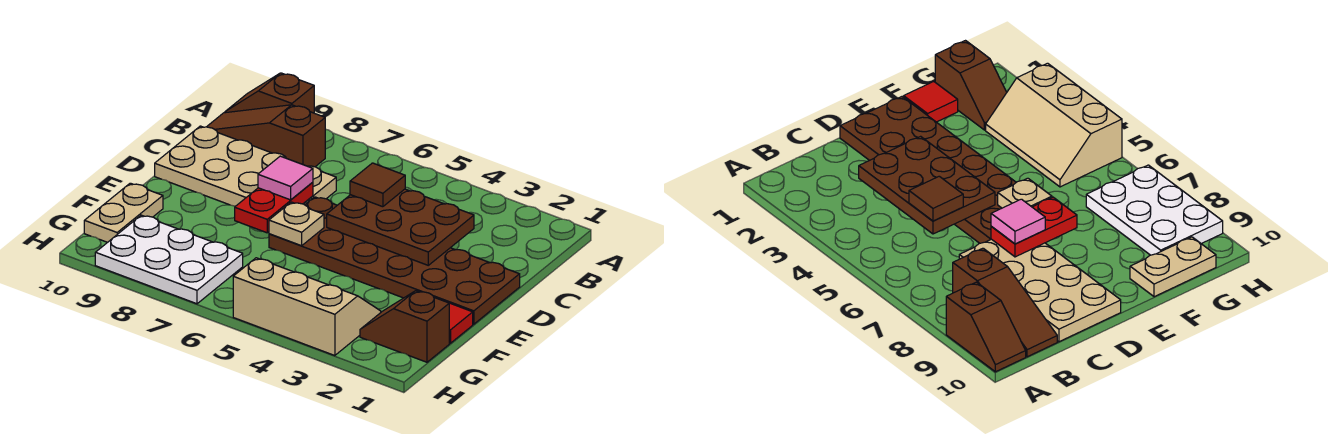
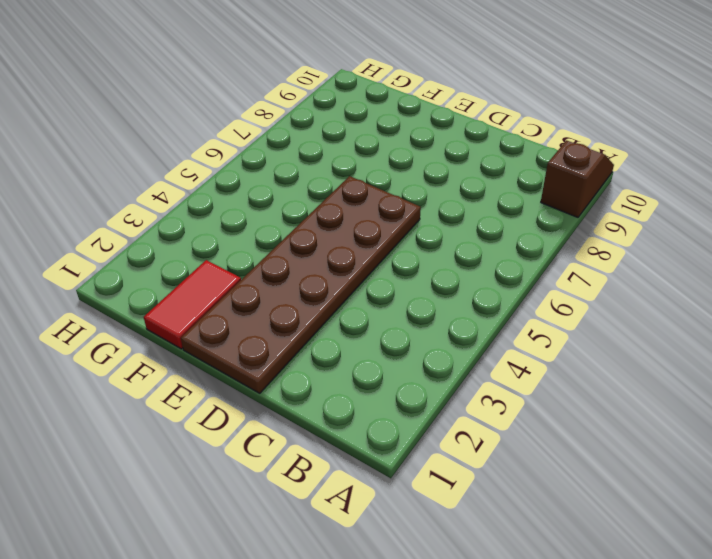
red 1x2 tile [144,260,241,349] -> red 1x1 tile [449,303,473,343]
none -> brown 1x3 slope [207,105,325,167]
none -> tan 2x4 plate [155,126,336,206]
none -> tan 1x2 plate [84,183,163,242]

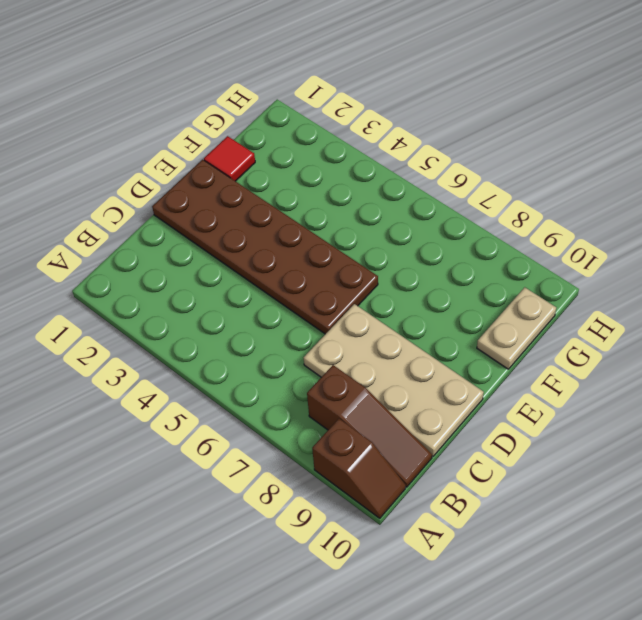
none -> brown 1x2 slope [360,291,449,362]
none -> tan 2x3 slope [233,258,381,356]
none -> white 2x3 plate [95,215,243,304]

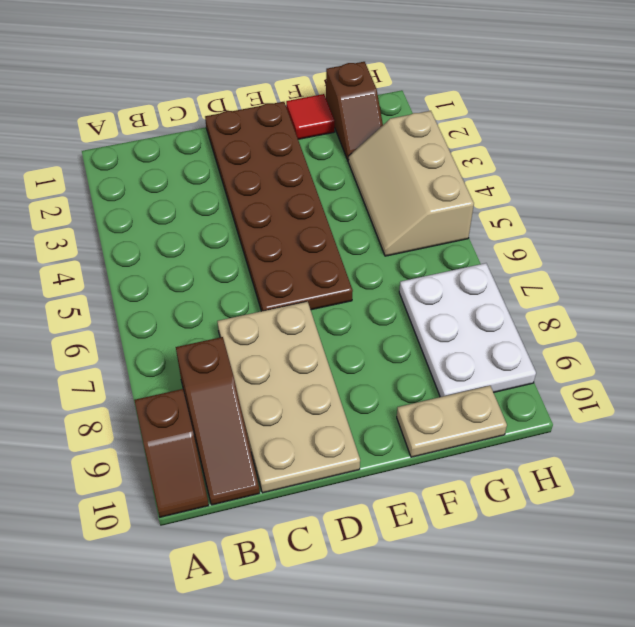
none -> brown 2x3 plate [327,189,474,265]
none -> red 1x2 plate [235,182,313,233]
none -> tan 1x1 plate [269,202,324,246]

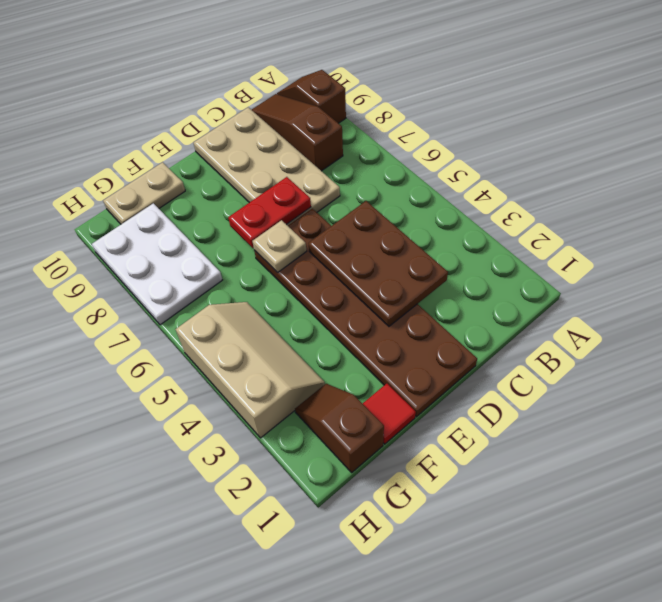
none -> brown 1x1 tile [350,163,405,207]
none -> pink 1x1 tile [258,156,313,200]

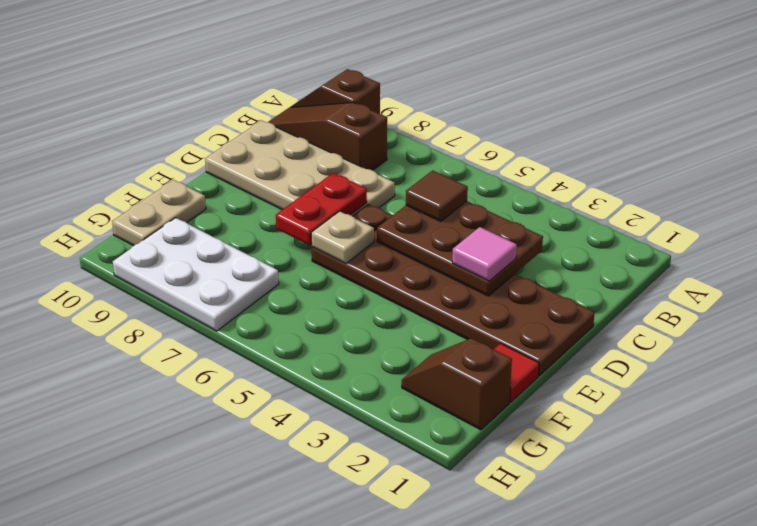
pink 1x1 tile [452,227,517,281] -> pink 1x1 tile moved to [258,156,313,200]
none -> tan 2x3 slope [233,258,381,356]

